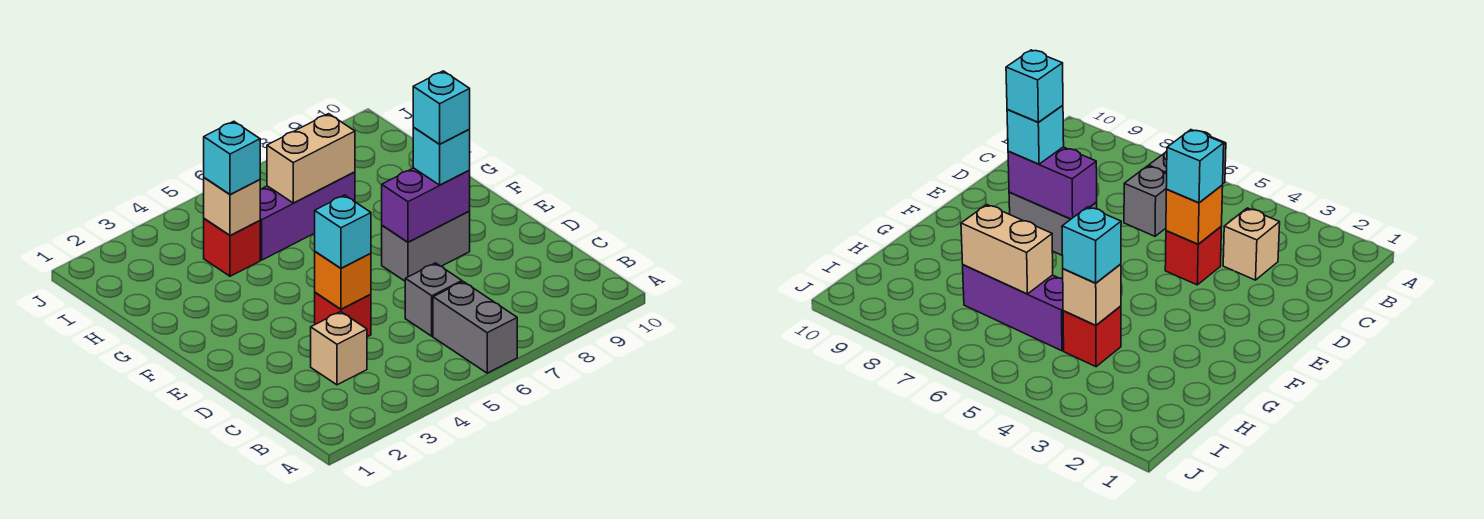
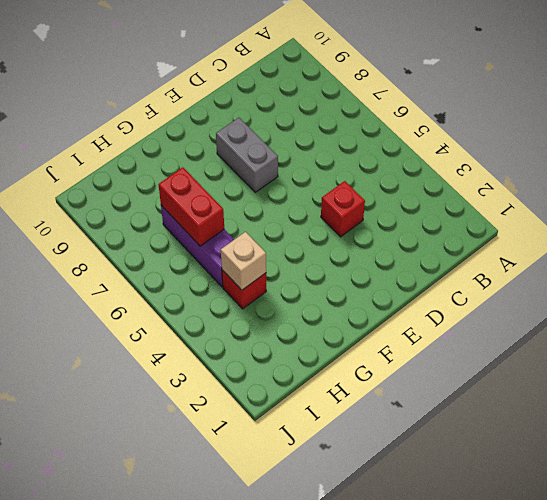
red 1x2 brick [158,167,224,246] -> tan 1x2 brick [267,114,355,203]
none -> grey 1x2 brick [433,282,517,373]
none -> tan 1x1 brick [311,312,367,385]
none -> grey 1x1 brick [405,263,462,336]

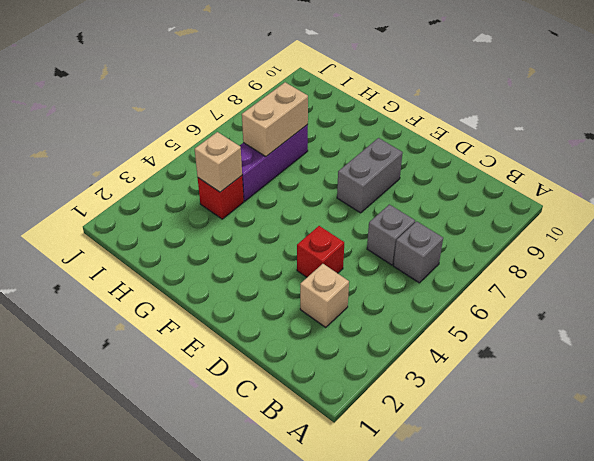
grey 1x1 brick [393,221,443,283] -> grey 1x2 brick [433,282,517,373]
none -> orange 1x1 brick [315,252,371,309]
none -> purple 1x2 brick [382,168,470,242]
none -> cyan 1x1 brick [315,195,371,268]

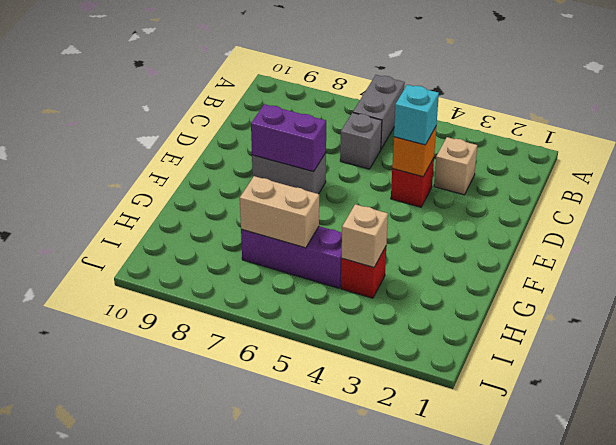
none -> cyan 1x1 brick [413,127,470,185]
none -> cyan 1x1 brick [204,121,260,194]
none -> cyan 1x1 brick [413,71,470,144]

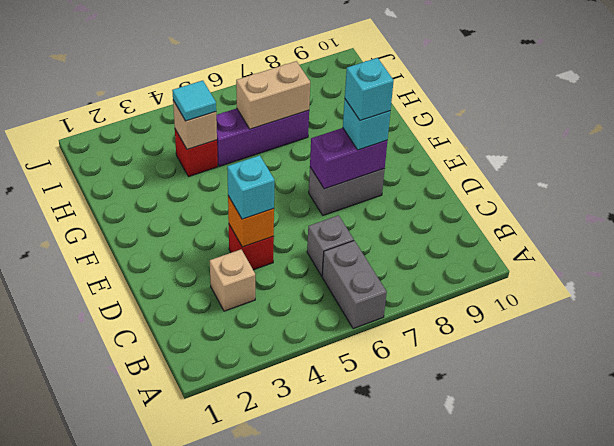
cyan 1x1 tile [172,80,216,121] -> cyan 1x1 brick [204,121,260,194]

